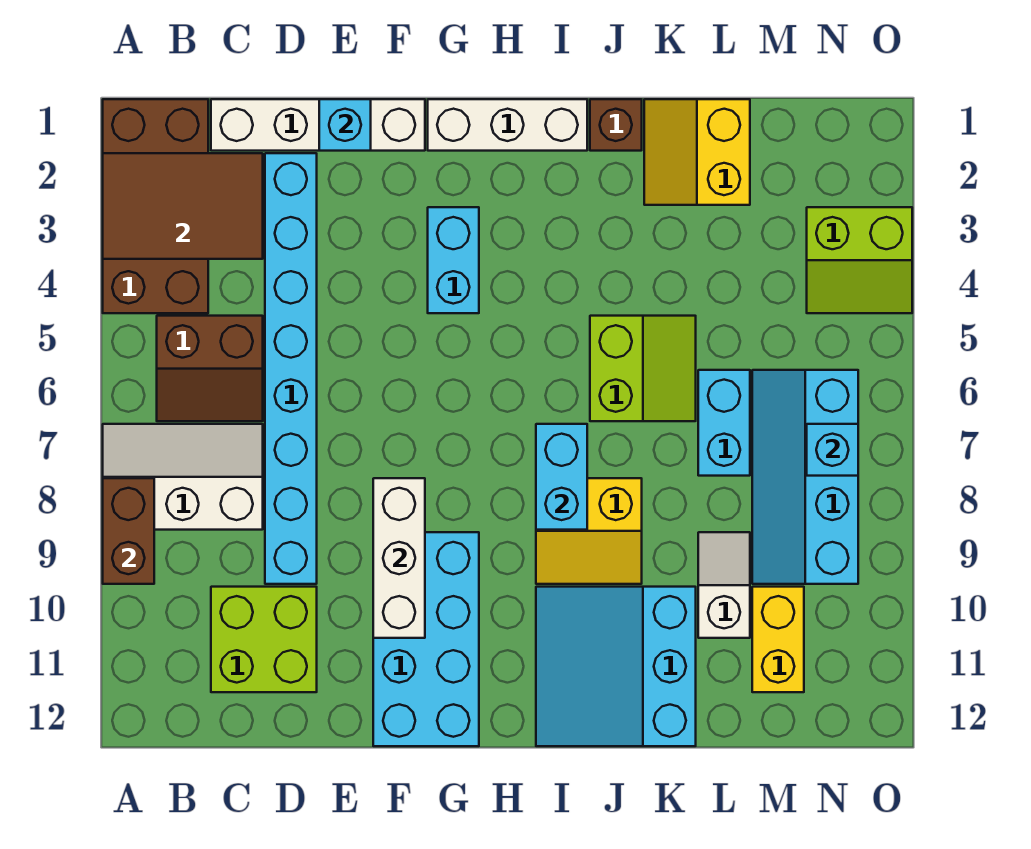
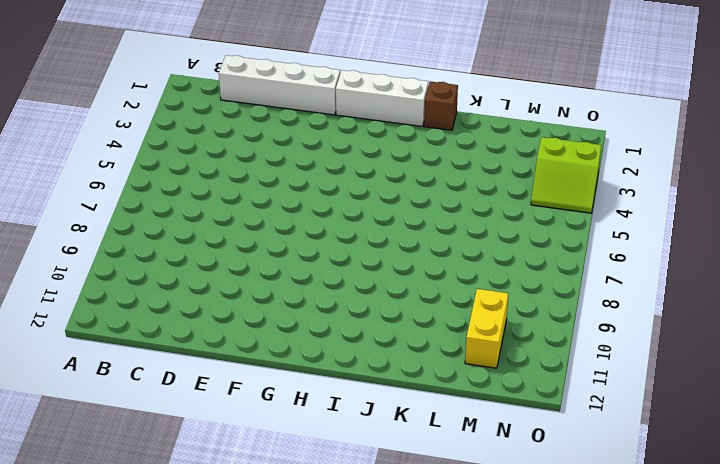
none -> brown 2x4 brick [103,99,208,313]
none -> white 2x3 slope [103,424,263,530]
none -> brown 2x2 slope [157,316,263,421]

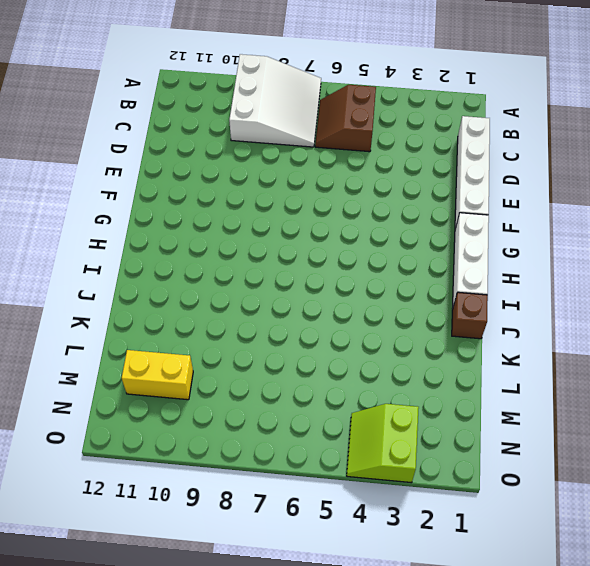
white 3x3 slope [229,54,321,147] -> white 2x3 slope [103,424,263,530]
none -> brown 2x4 brick [103,99,208,313]
none -> lime 2x2 brick [211,587,317,692]
none -> cyan 1x8 brick [265,153,317,584]

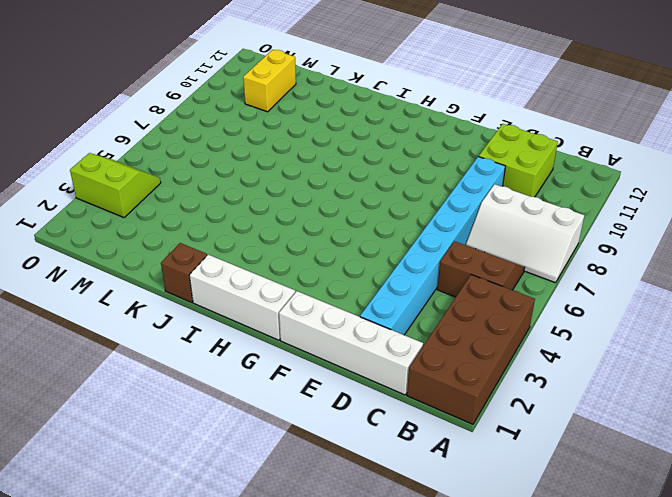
none -> cyan 2x4 brick [373,532,479,746]
none -> cyan 1x2 brick [428,207,479,313]
none -> yellow 2x2 slope [536,478,642,584]

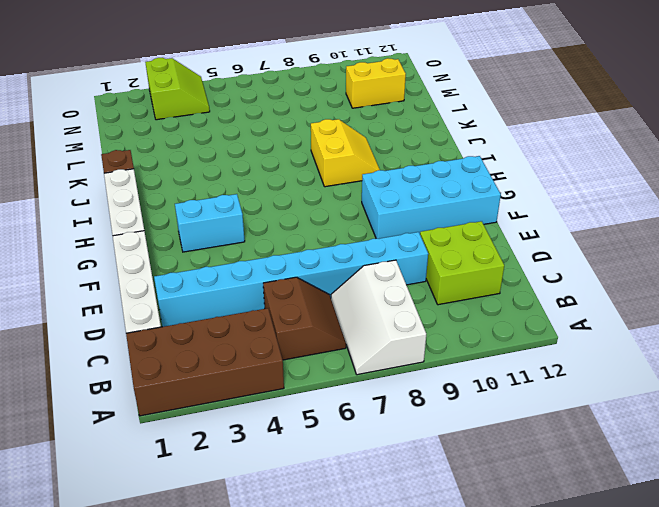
none -> cyan 3x3 slope [536,587,696,746]
none -> lime 2x2 slope [590,316,696,421]
none -> yellow 2x2 slope [644,99,750,205]

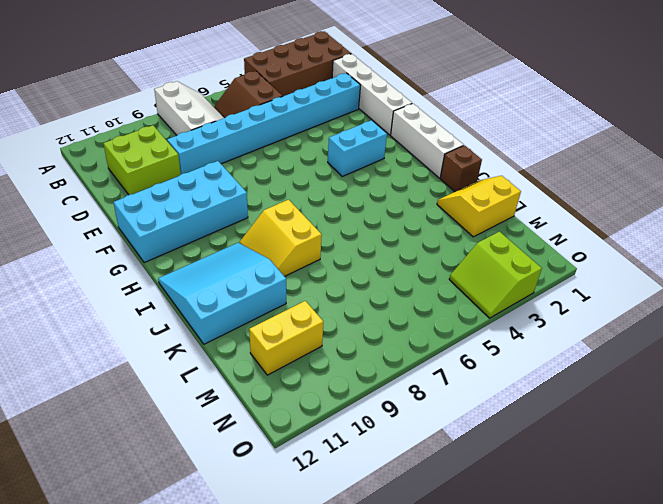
none -> lime 2x2 slope [590,316,696,421]
none -> cyan 1x2 brick [698,370,750,476]
none -> white 1x2 slope [698,532,750,638]

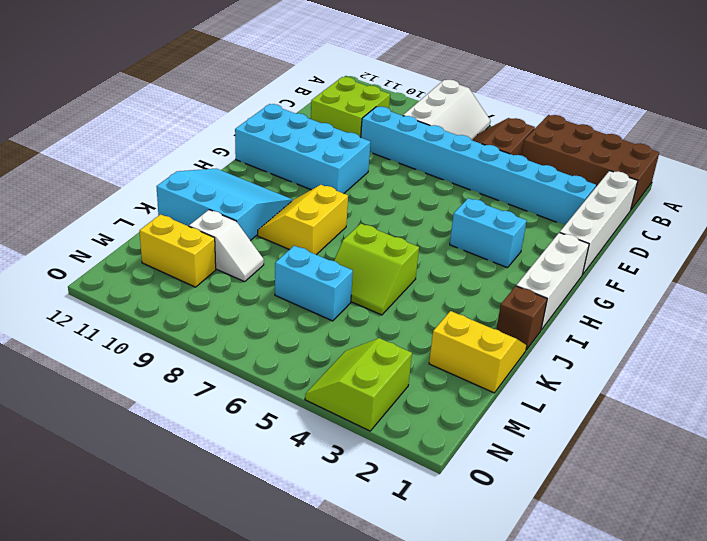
none -> cyan 2x4 slope [752,370,858,584]
none -> brown 2x3 tile [103,153,263,259]
none -> brown 1x2 brick [103,478,154,584]

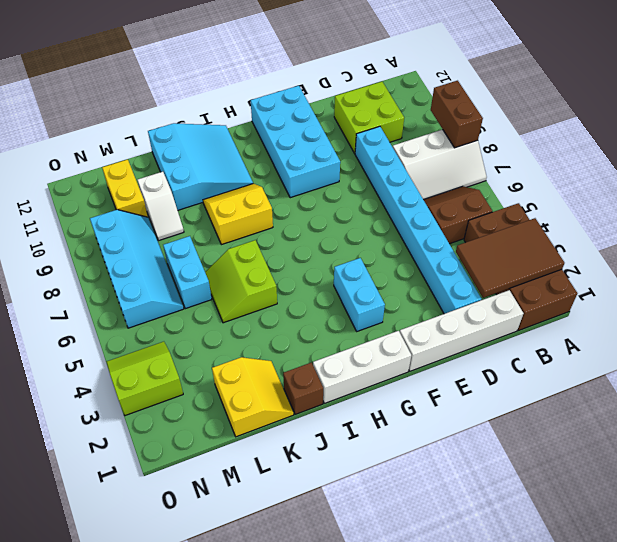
none -> cyan 1x1 brick [319,99,371,151]
none -> white 1x3 brick [373,478,425,638]
none -> cyan 1x2 brick [536,424,587,530]

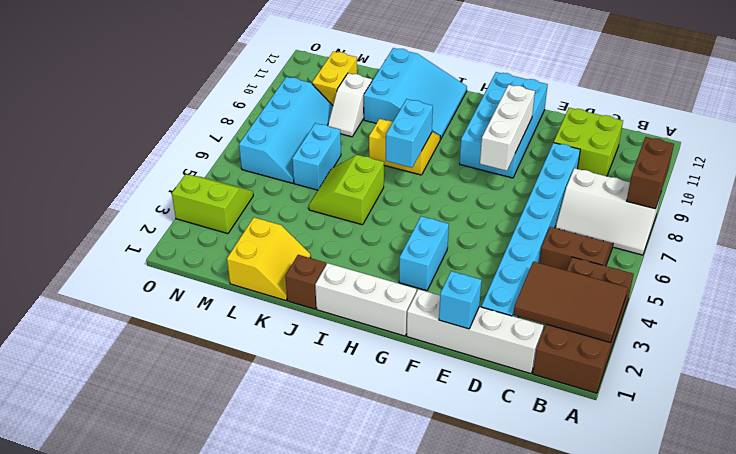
none -> cyan 1x1 brick [807,424,858,476]

